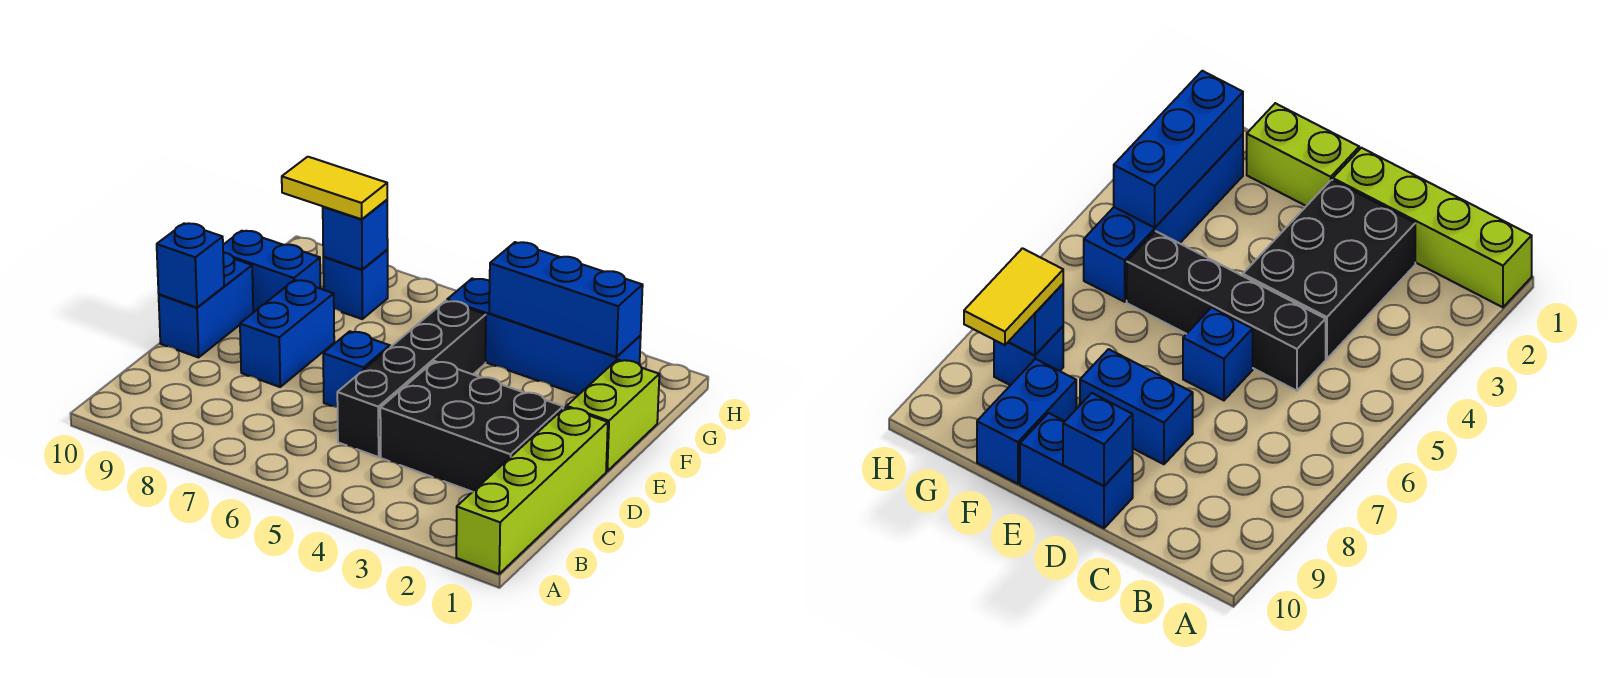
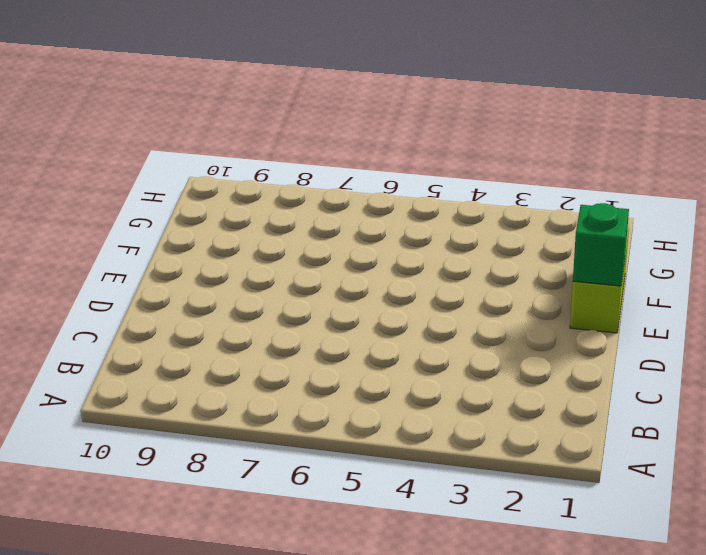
green 1x1 brick [573,203,629,286] -> none
none -> lime 1x4 brick [456,407,608,574]
none -> black 2x3 brick [380,361,563,492]
none -> black 1x4 brick [337,301,486,457]

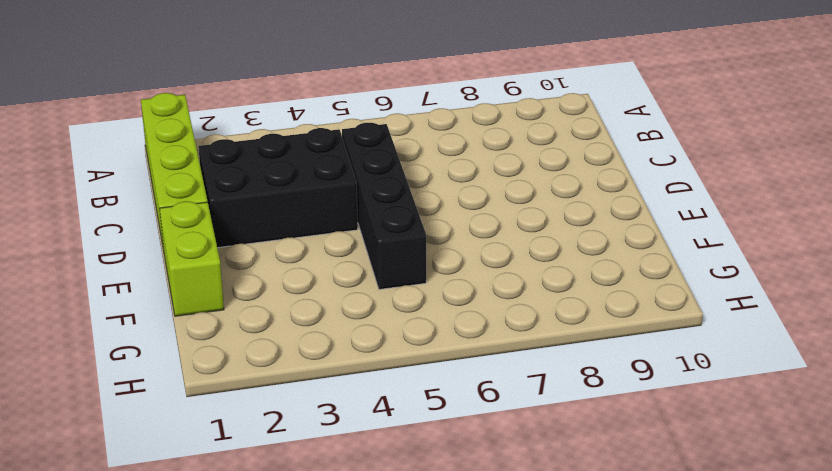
none -> blue 1x1 brick [323,331,390,407]
none -> blue 1x2 brick [240,280,334,387]
none -> blue 1x2 brick [159,252,253,357]

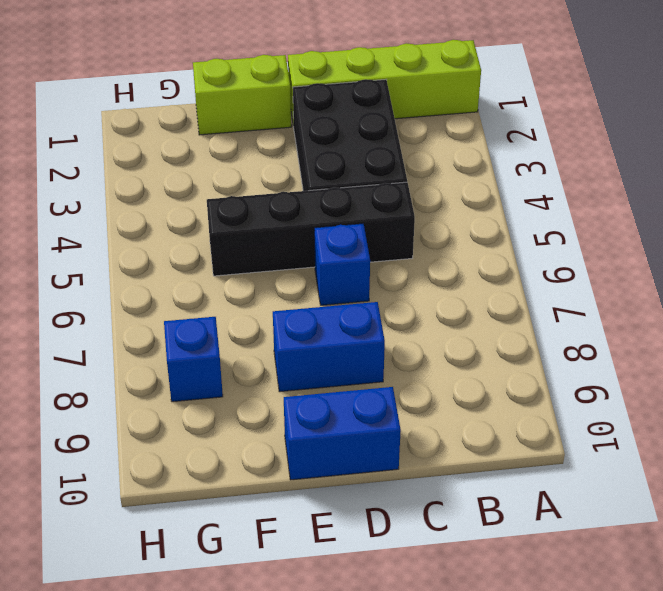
none -> blue 1x2 brick [223,231,320,313]
none -> blue 1x4 brick [447,279,641,395]
none -> blue 1x1 brick [157,223,224,308]

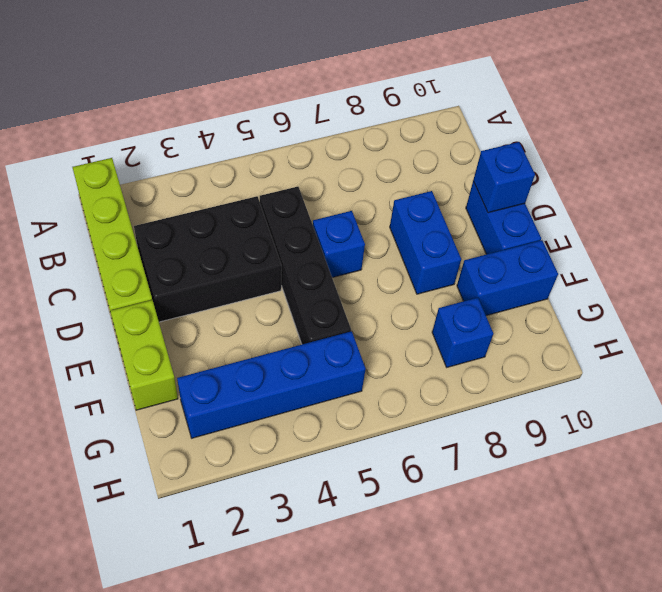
none -> blue 1x3 brick [489,242,643,357]
none -> blue 1x1 brick [323,200,388,270]
none -> yellow 1x2 tile [282,157,387,219]

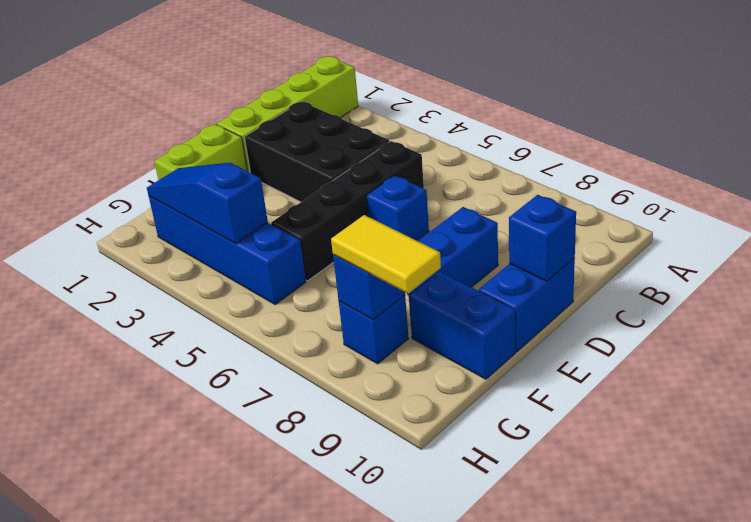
blue 1x3 slope [147,163,268,244] -> blue 1x3 brick [489,242,643,357]

